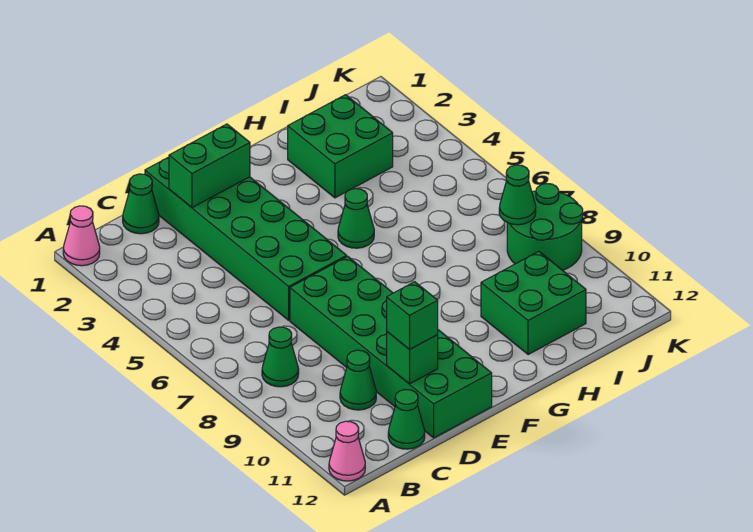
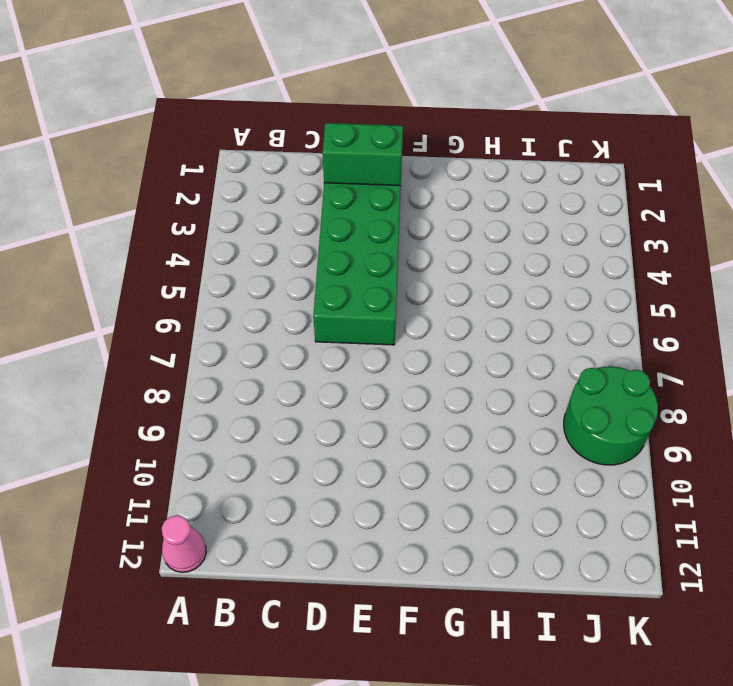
none -> pink 1x1 cone [63,206,100,266]
none -> green 1x1 cone [262,327,299,387]
none -> green 1x1 cone [123,174,159,234]

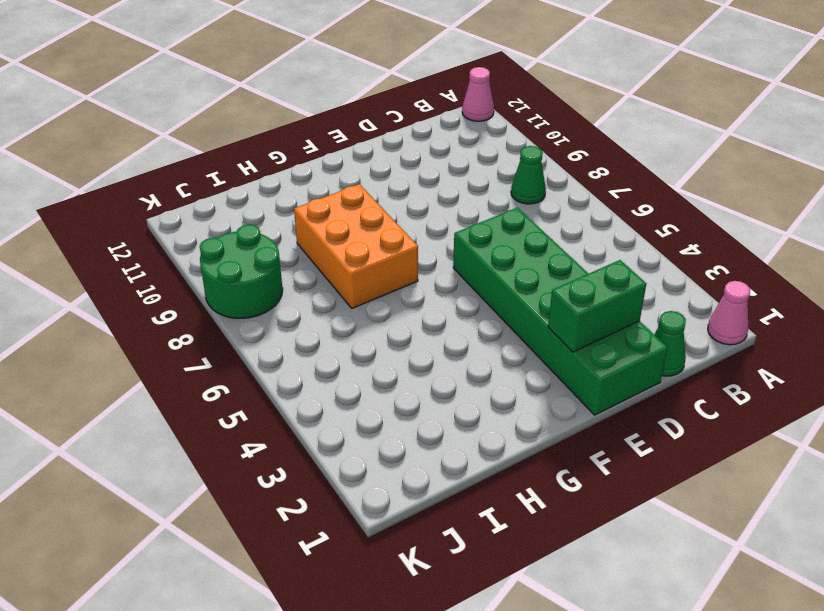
orange 2x3 brick [294,184,418,308] -> none
none -> green 1x1 cone [340,350,376,410]
none -> green 1x1 cone [388,390,425,449]
none -> green 2x6 brick [290,256,492,438]

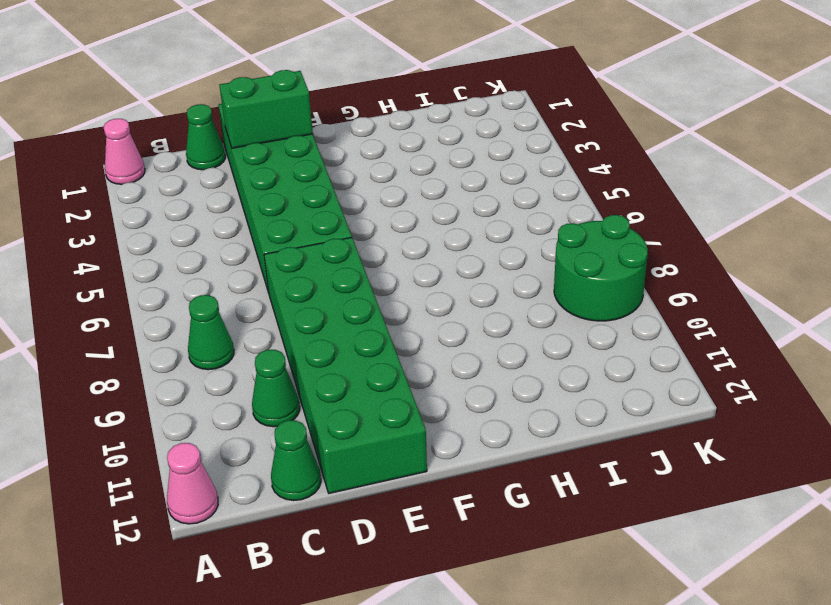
none -> green 1x1 cone [338,189,374,248]
none -> green 2x2 brick [288,95,393,198]
none -> green 2x2 brick [481,251,586,355]

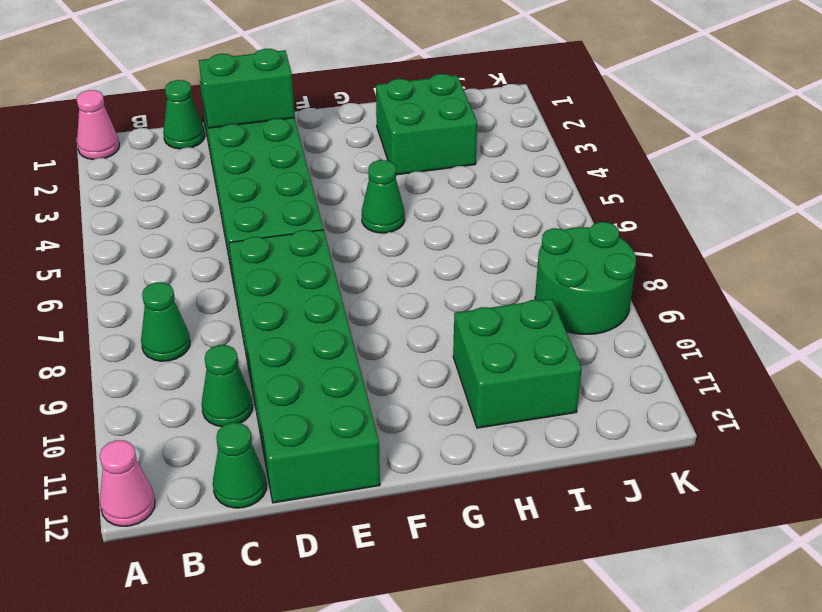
none -> green 1x1 brick [387,332,438,384]
none -> green 1x1 cone [499,165,536,225]
none -> green 1x1 brick [387,282,438,350]

